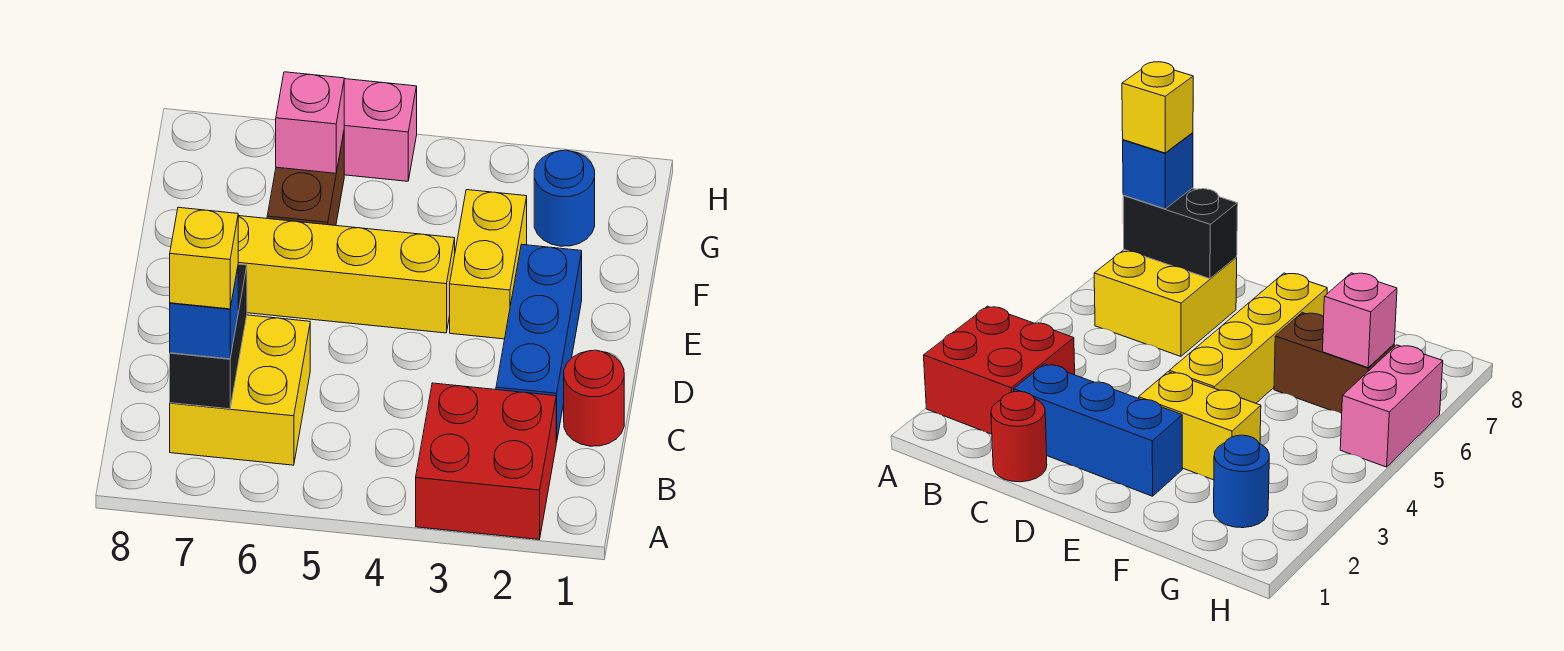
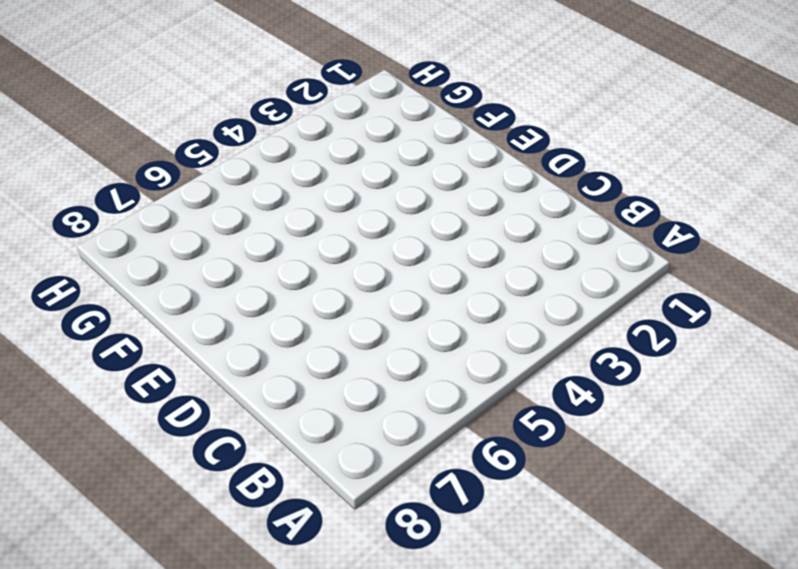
none -> red 2x2 brick [416,383,556,539]
none -> yellow 2x2 brick [170,315,310,465]
none -> red 1x1 round brick [564,350,624,446]

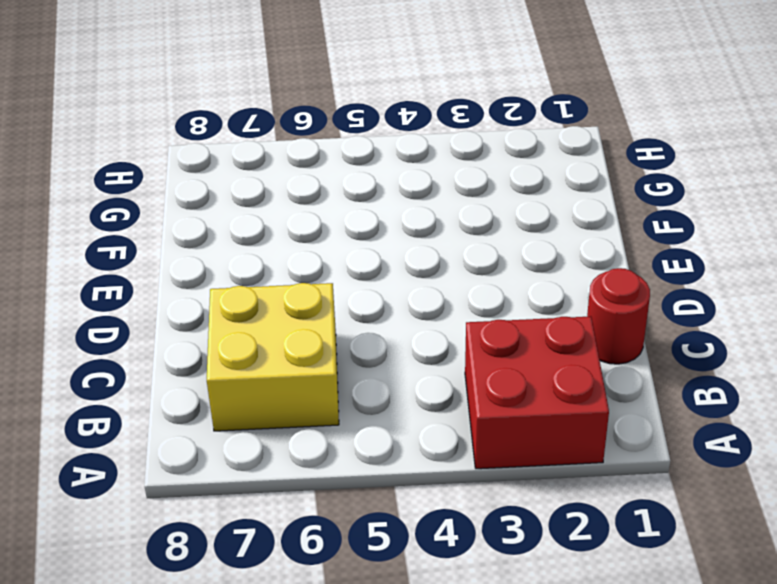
none -> blue 1x3 brick [496,244,582,442]
none -> yellow 1x2 brick [450,190,527,339]
none -> yellow 1x4 brick [238,216,455,333]

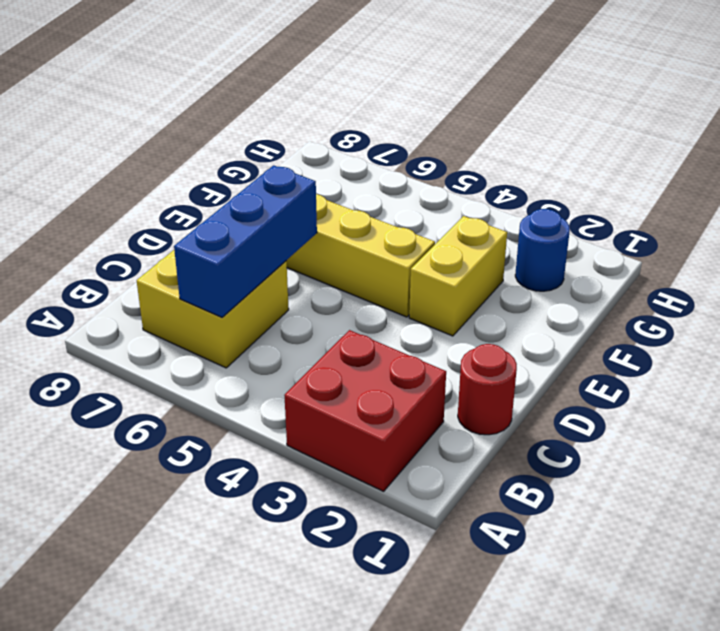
blue 1x3 brick [174,165,317,317] -> blue 1x3 brick moved to [496,244,582,442]
none -> brown 1x2 brick [267,133,344,226]
none -> pink 1x2 brick [344,79,417,181]
none -> black 1x2 brick [170,264,247,409]

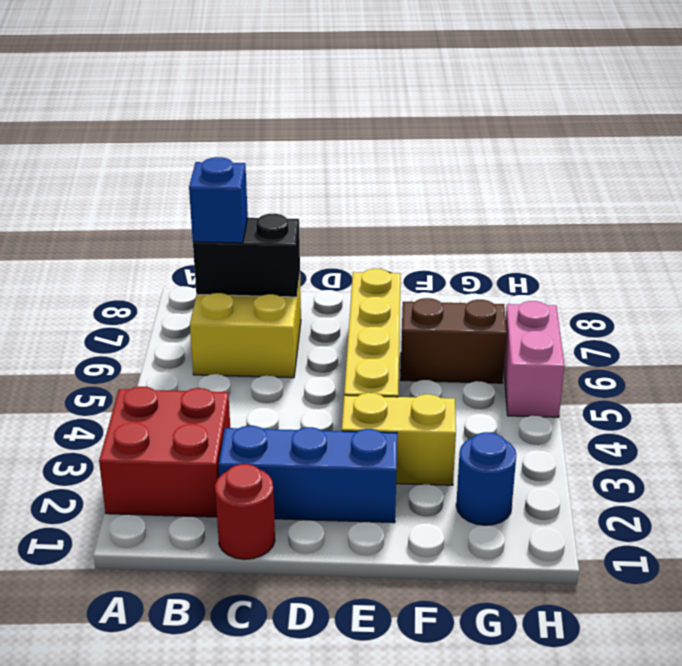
none -> pink 1x1 brick [276,72,344,173]
none -> yellow 1x1 brick [170,207,238,309]

